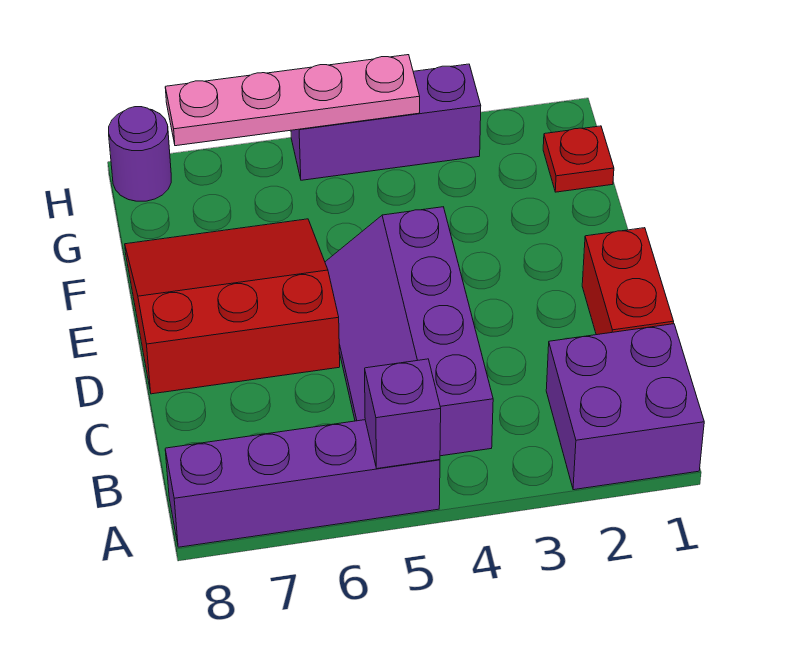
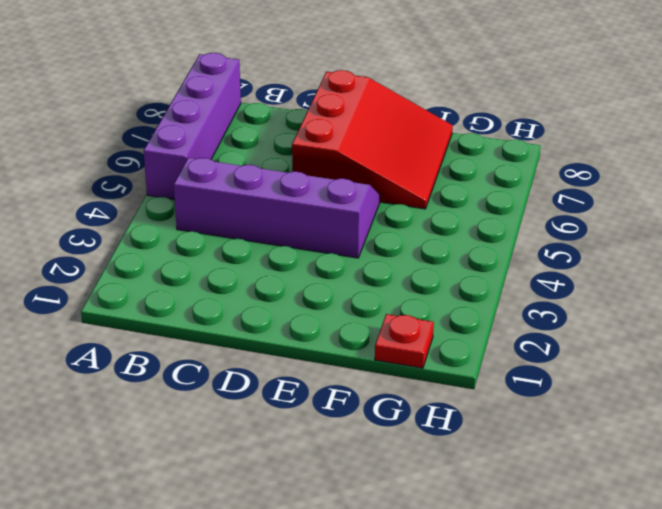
none -> purple 2x2 brick [546,324,704,490]
none -> red 1x2 brick [582,228,674,335]

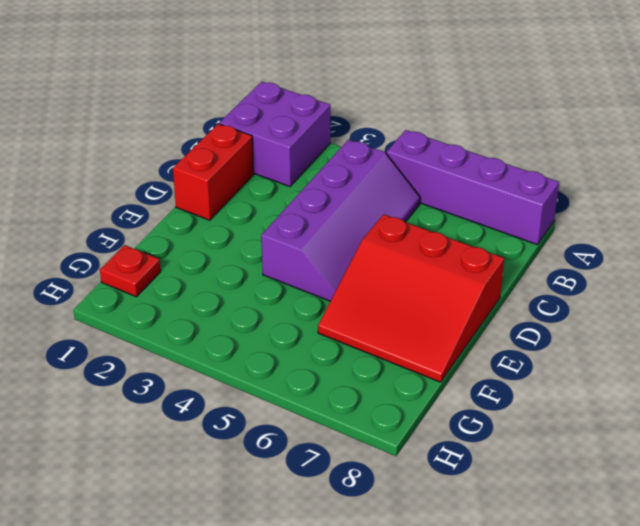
none -> purple 1x3 brick [291,64,481,180]
none -> purple 1x1 round brick [109,107,171,201]

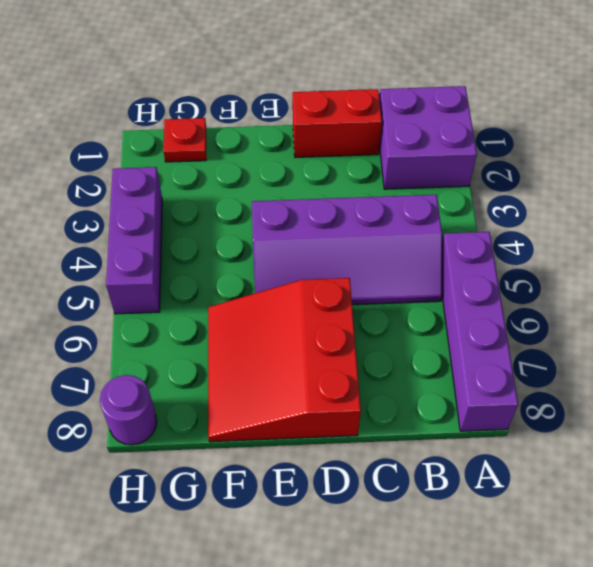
none -> purple 1x1 brick [365,359,441,469]
none -> pink 1x4 plate [165,55,420,146]

